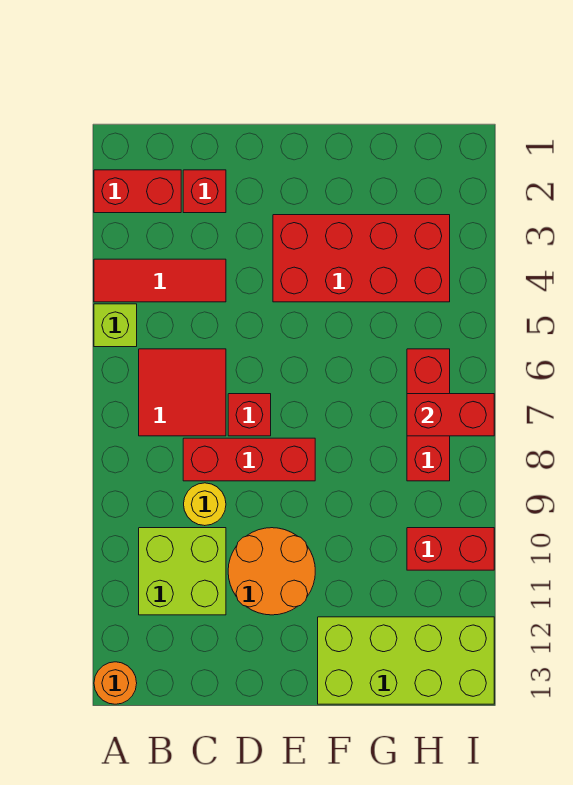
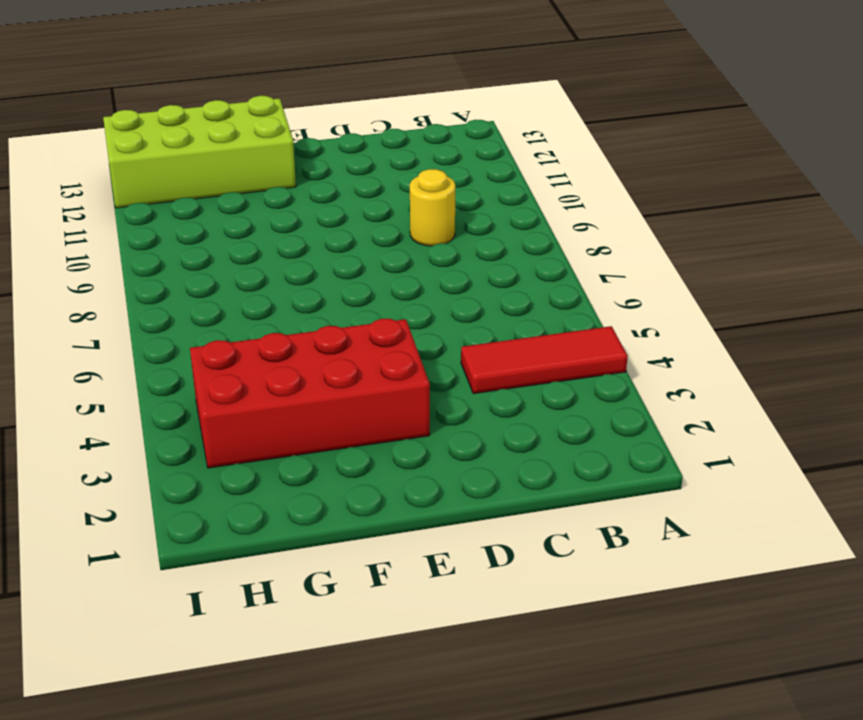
none -> red 1x2 brick [94,170,181,213]
none -> lime 1x1 brick [94,304,137,347]
none -> orange 1x1 round brick [94,662,137,704]

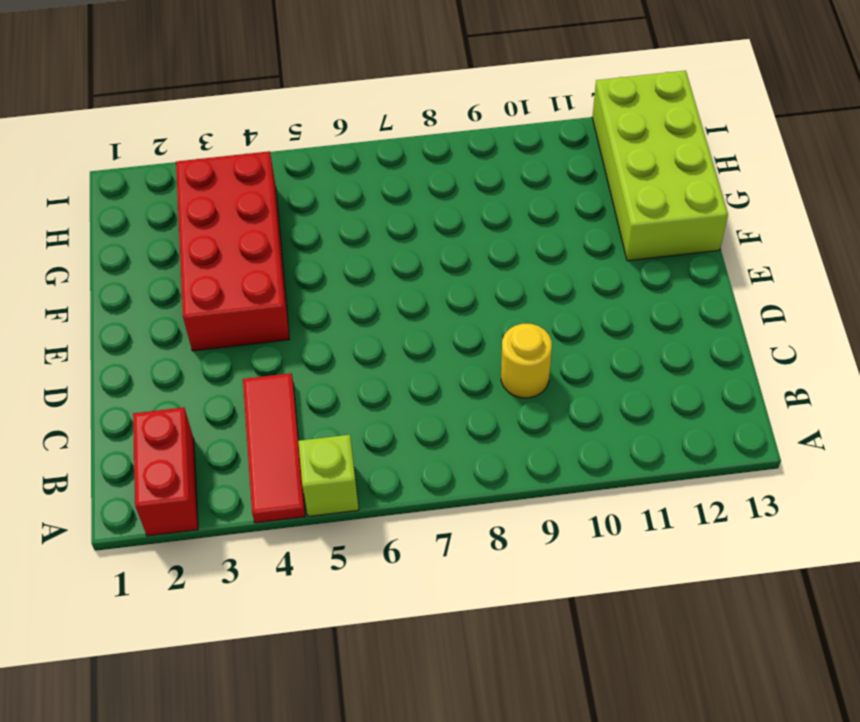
none -> orange 1x1 round brick [94,662,137,704]
none -> red 2x2 tile [139,349,226,436]
none -> lime 2x2 brick [139,528,226,615]

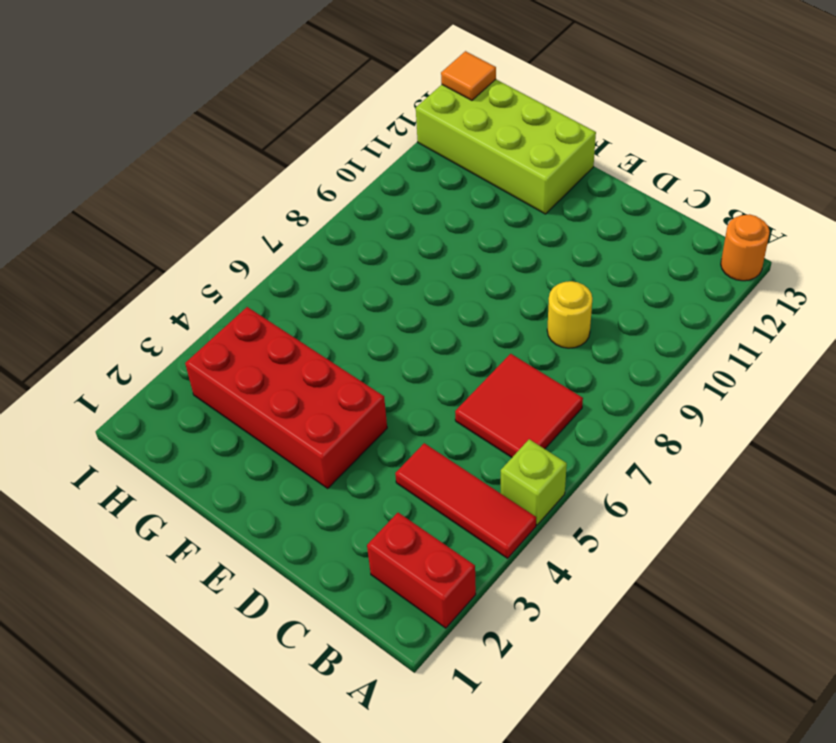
orange 1x1 tile [441,51,496,100] -> none
none -> lime 2x2 brick [139,528,226,615]
none -> red 1x1 brick [183,170,226,213]
none -> red 1x3 brick [183,438,315,481]

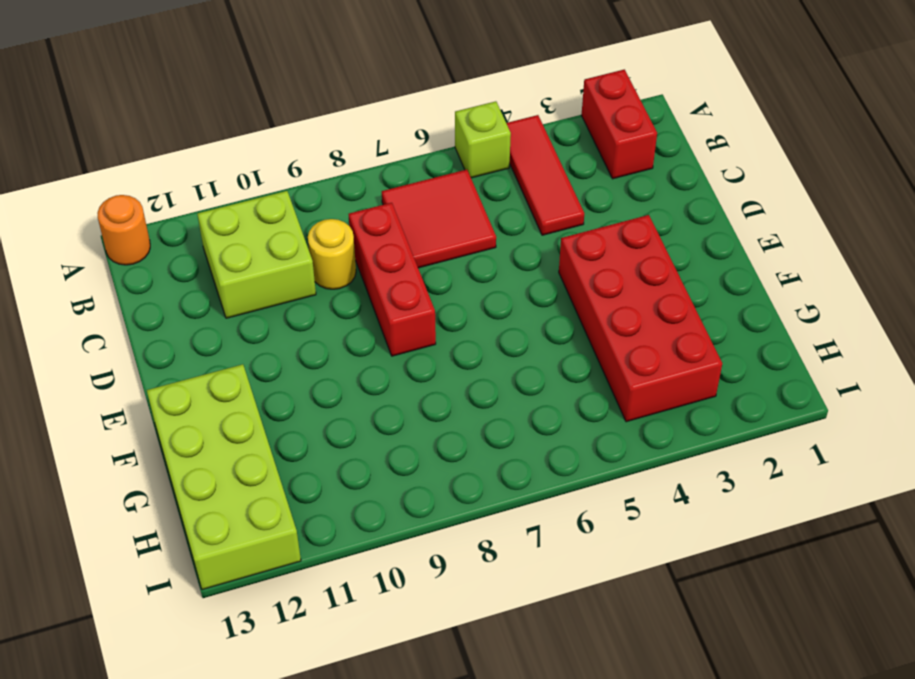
none -> red 1x1 brick [183,170,226,213]
none -> red 1x1 brick [228,394,271,436]
none -> orange 2x2 round brick [228,528,315,615]

